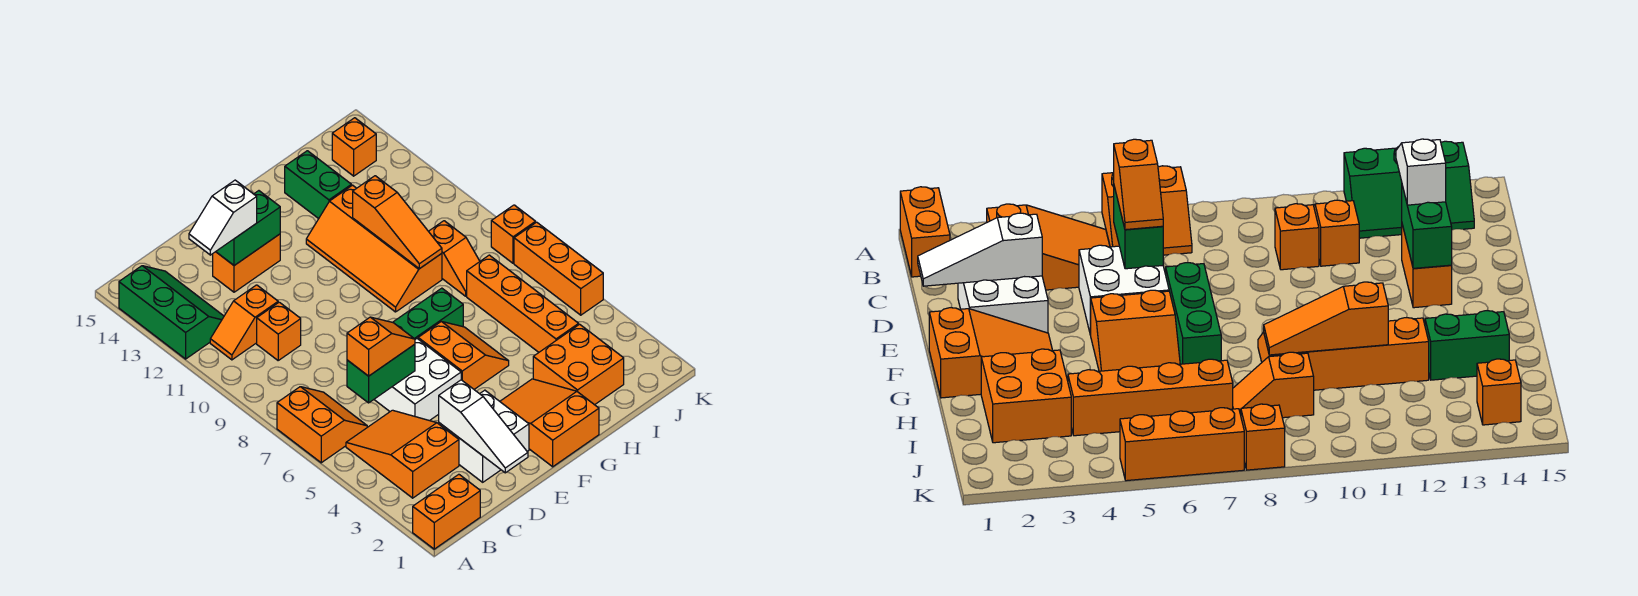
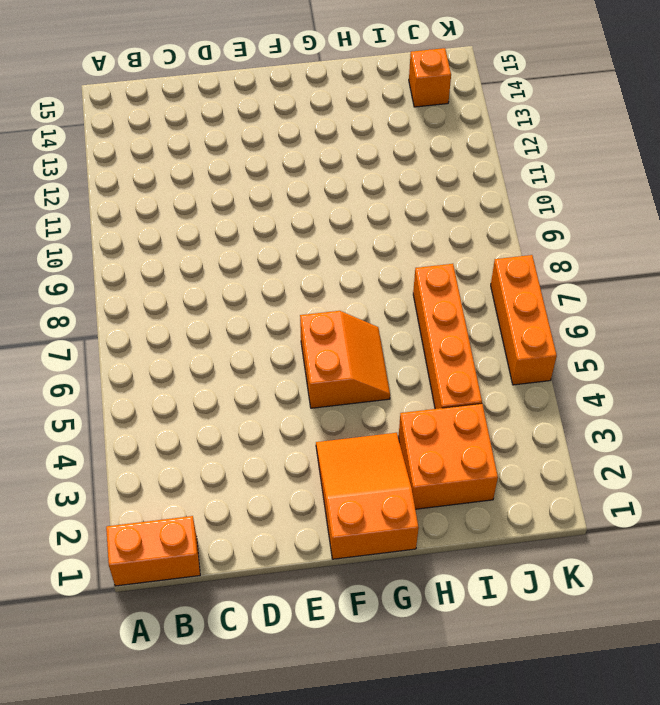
none -> orange 2x2 slope [277,387,367,463]
none -> green 2x3 slope [119,266,224,359]
none -> orange 2x3 slope [346,410,459,498]

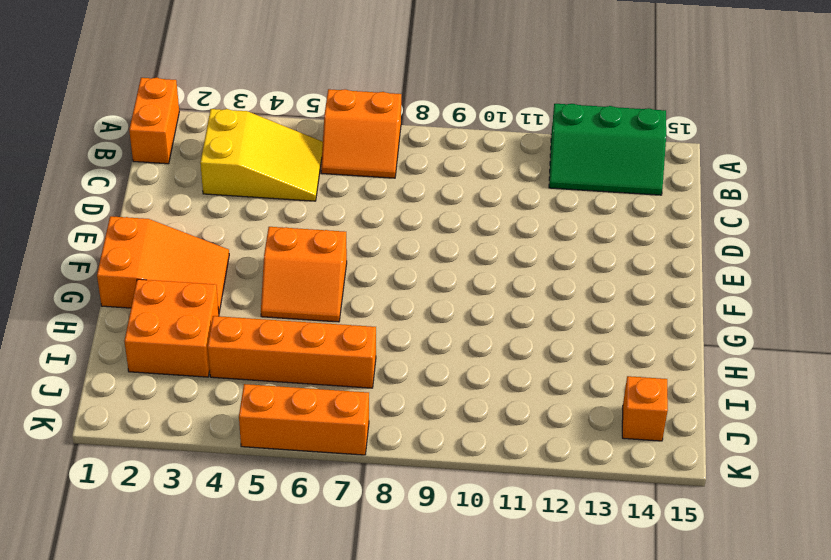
yellow 2x3 slope [200,109,323,201] -> orange 2x3 slope [346,410,459,498]
none -> orange 1x2 slope [210,285,278,360]
none -> orange 1x1 brick [257,302,301,360]
none -> white 2x2 brick [439,390,529,482]

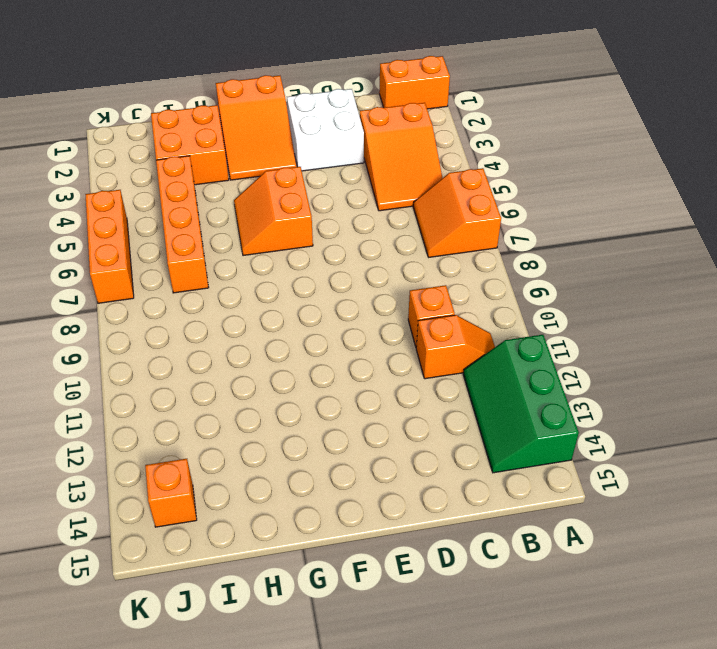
none -> white 2x2 brick [374,339,461,421]
none -> orange 1x2 brick [213,234,280,292]
none -> green 1x3 brick [393,288,463,339]

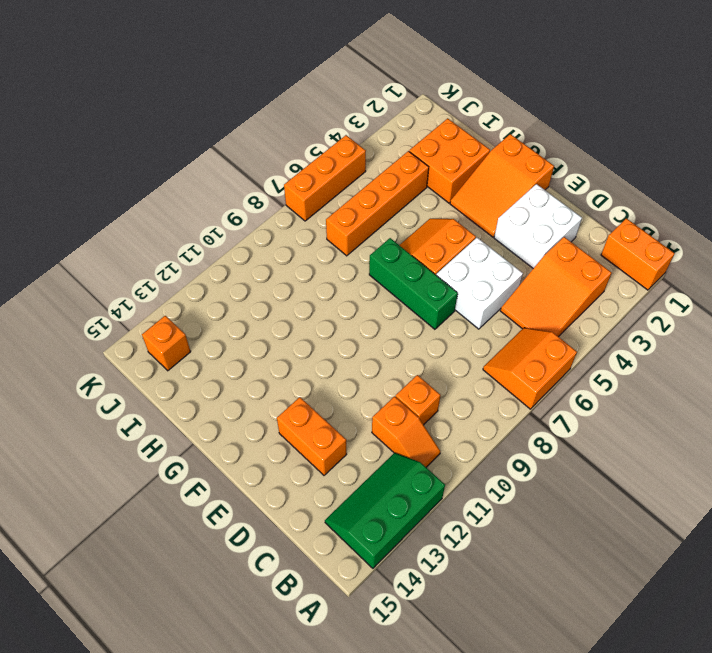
none -> orange 2x4 slope [306,185,442,312]
none -> green 1x2 brick [285,151,351,219]
none -> orange 1x2 slope [428,221,480,296]

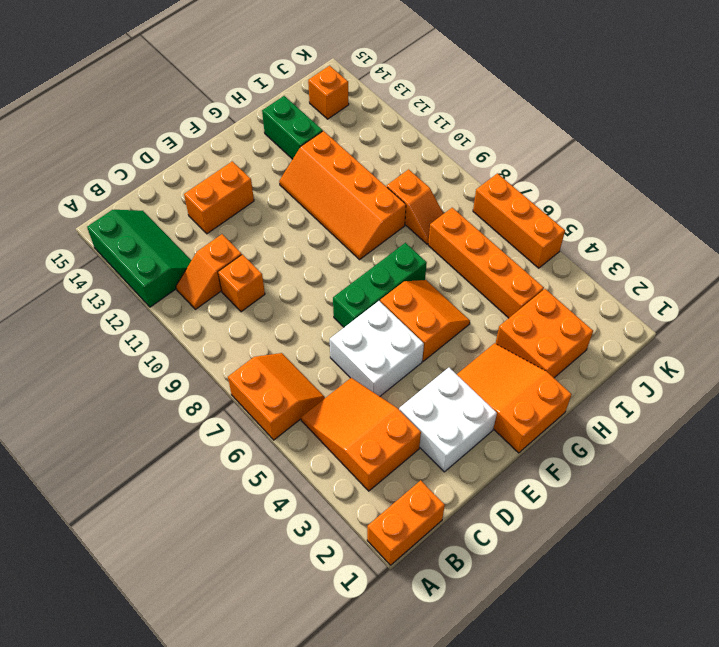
none -> orange 1x1 brick [491,205,536,263]
none -> green 1x2 brick [347,344,415,403]
none -> white 1x3 slope [439,380,528,473]

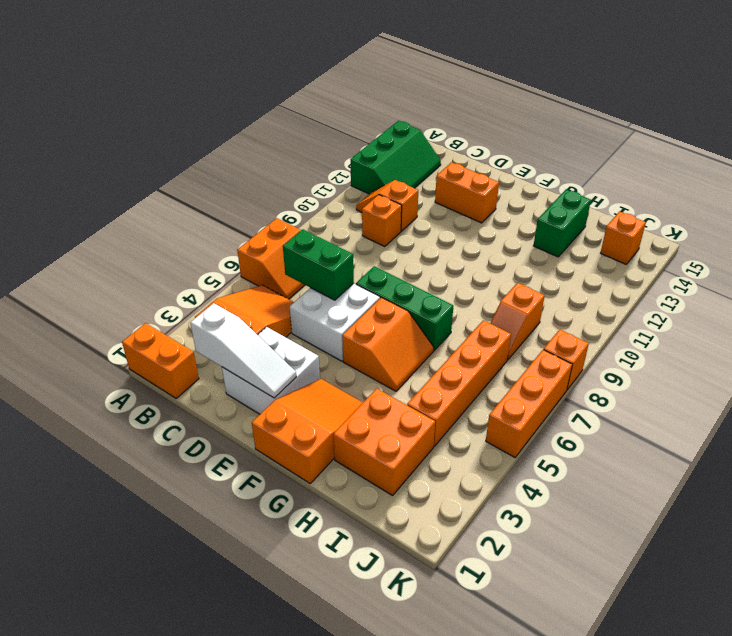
white 1x3 slope [190,303,296,398] -> white 1x3 slope turned to [439,380,528,473]
none -> orange 2x4 slope [306,185,442,312]
none -> green 1x2 brick [216,191,280,265]
none -> orange 1x3 slope [353,176,442,269]

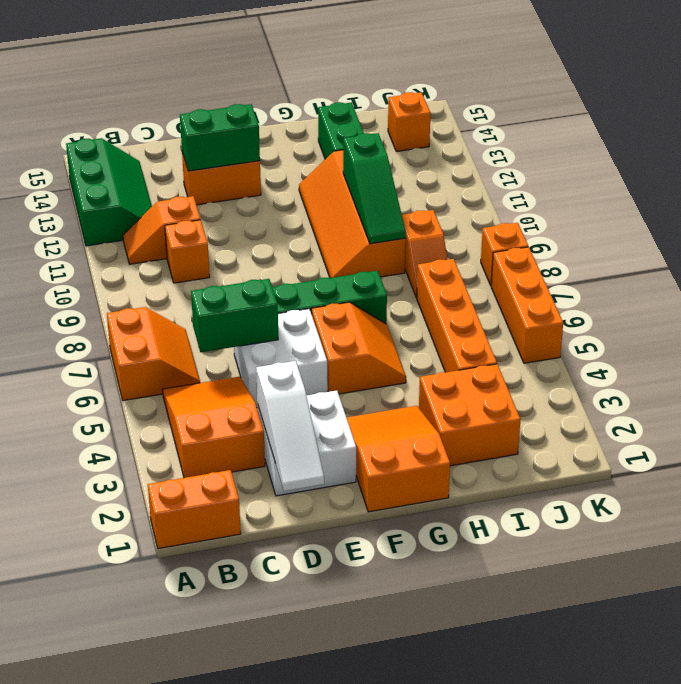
green 1x3 slope [343,133,406,244] -> orange 1x3 slope [353,176,442,269]
none -> orange 1x2 slope [347,317,415,376]
none -> white 1x2 slope [189,180,257,255]

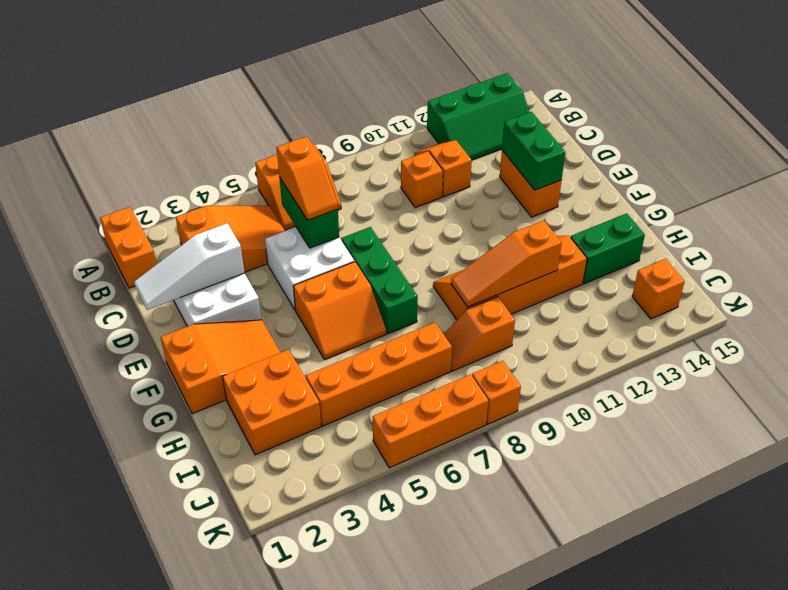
none -> white 1x2 slope [189,180,257,255]

